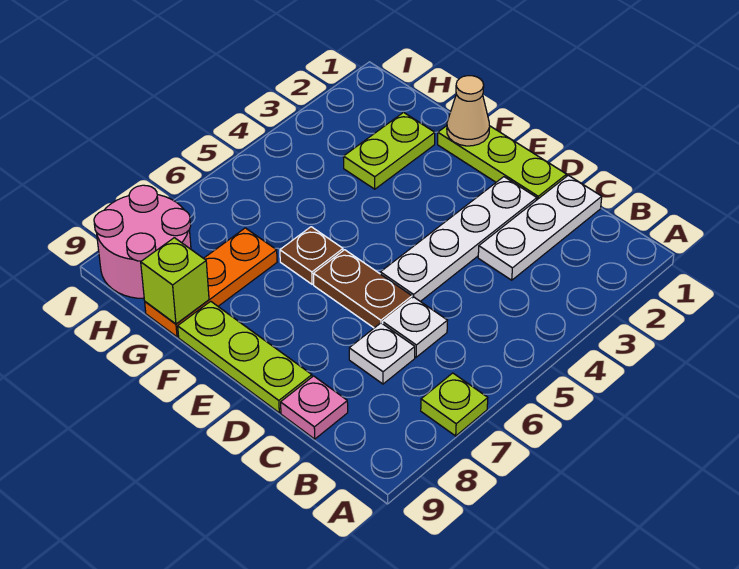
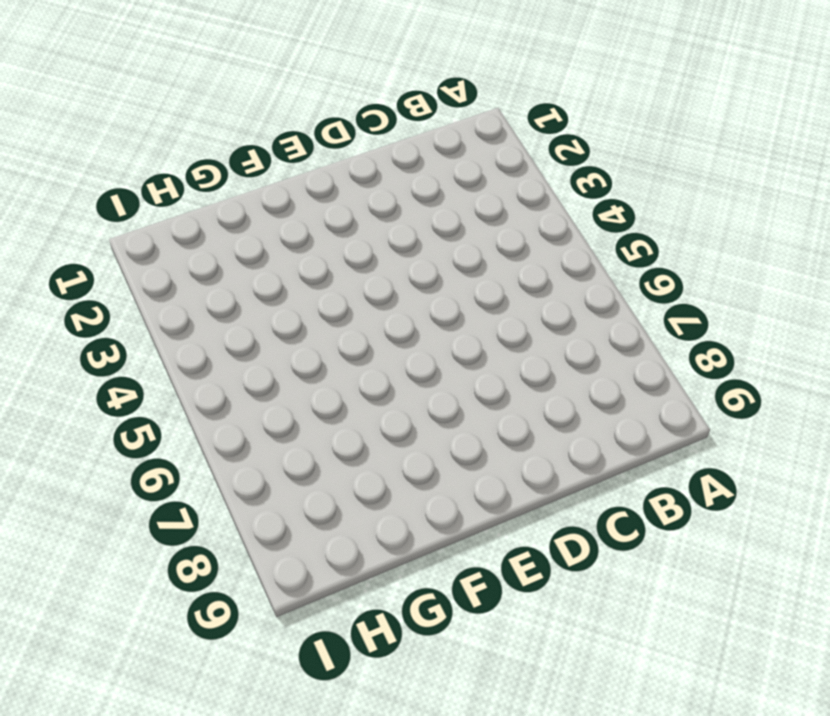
none -> lime 1x1 plate [421,373,488,436]
none -> white 1x3 plate [478,175,602,280]
none -> white 1x1 plate [383,297,448,357]

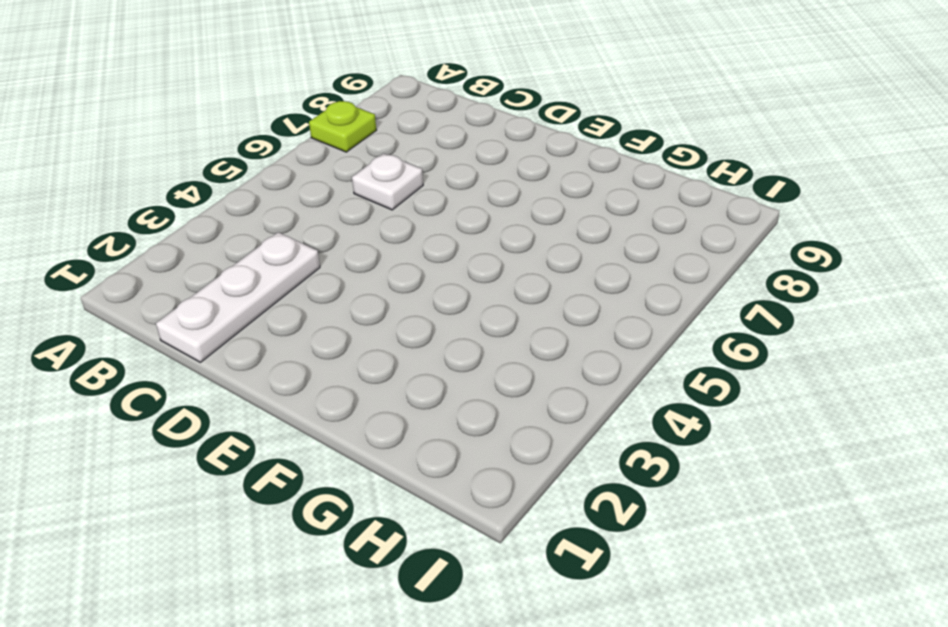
none -> white 1x1 plate [349,323,415,384]
none -> pink 1x1 plate [281,376,348,439]
none -> lime 1x3 plate [438,126,567,199]

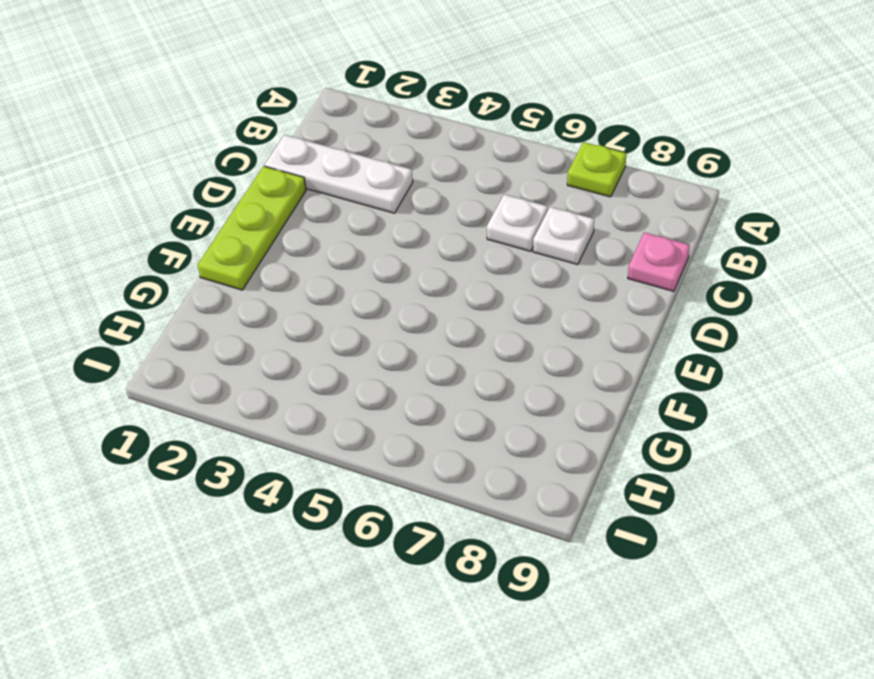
none -> white 1x4 plate [380,177,537,301]
none -> brown 1x2 plate [314,250,412,328]
none -> lime 1x3 plate [178,301,312,413]

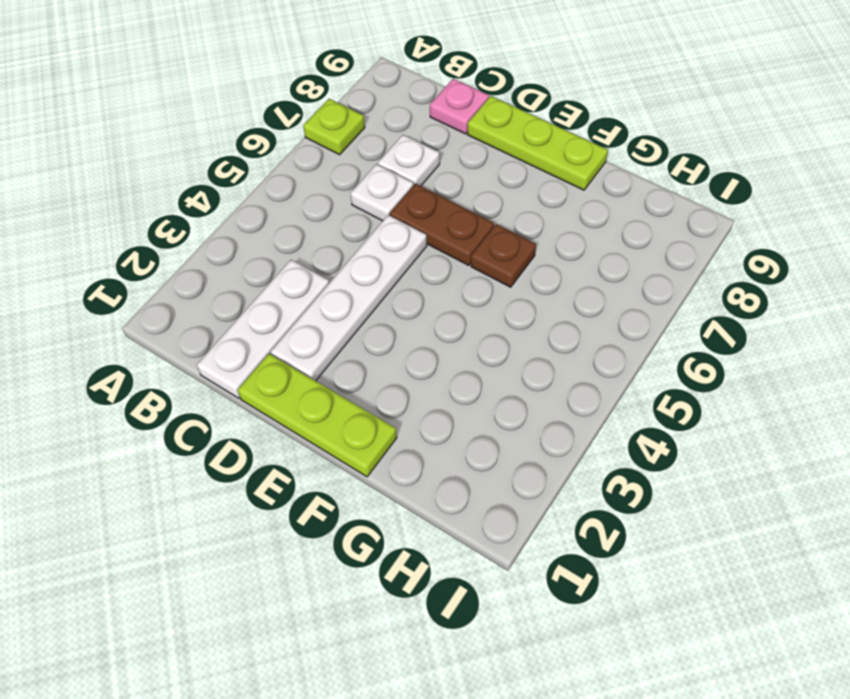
none -> lime 1x2 plate [343,112,435,189]
none -> orange 1x3 plate [145,228,277,337]
none -> pink 2x2 round brick [94,185,191,299]

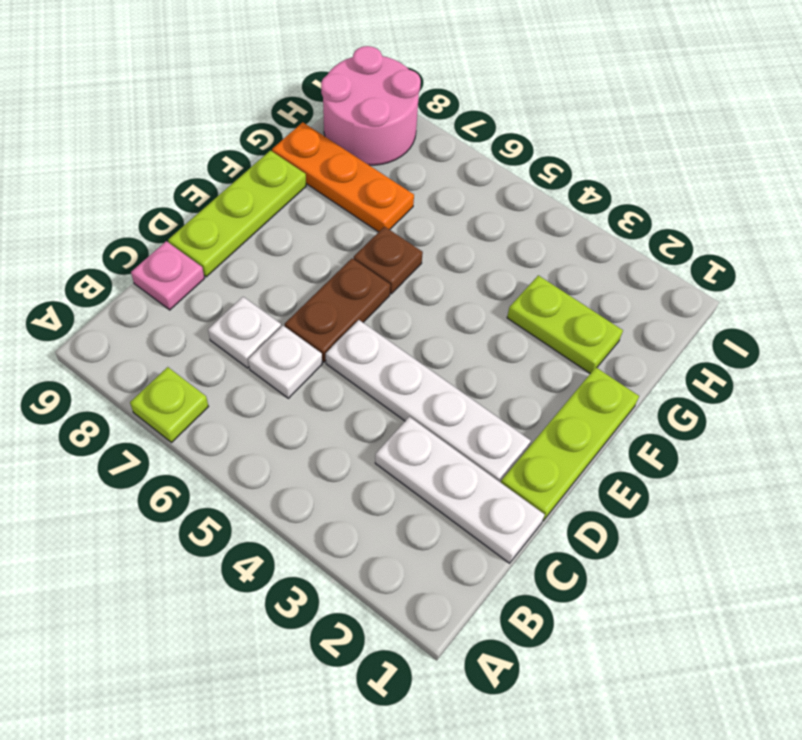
none -> tan 1x1 cone [447,76,490,146]
none -> lime 1x1 brick [141,238,209,324]

